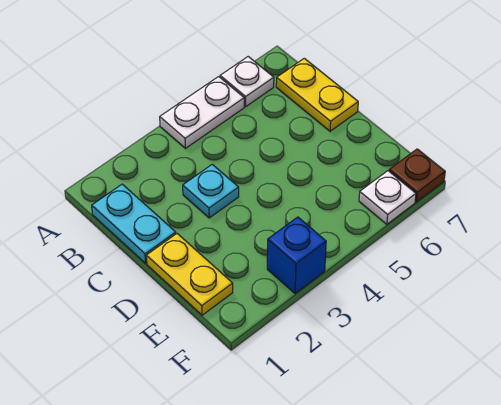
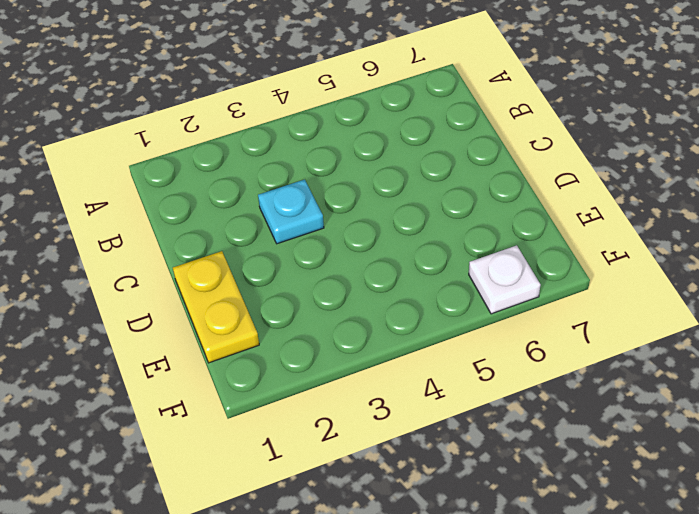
none -> white 1x2 plate [160,77,244,148]
none -> white 1x1 plate [220,57,274,106]

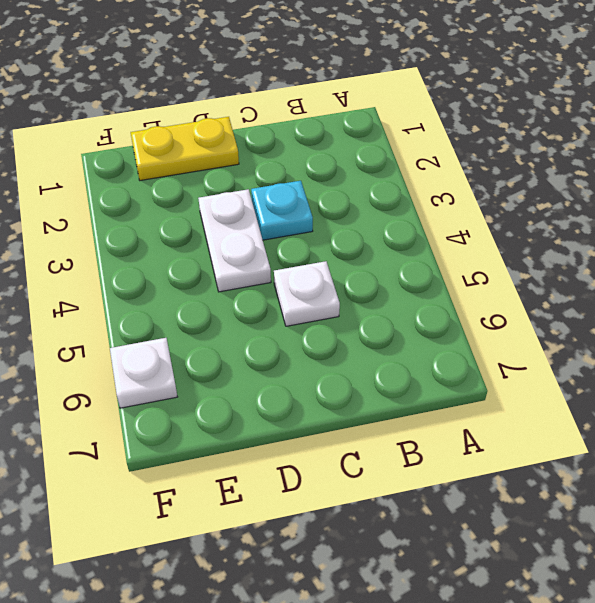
white 1x1 plate [274,261,340,326] -> white 1x1 plate moved to [220,57,274,106]
white 1x2 plate [198,189,271,292] -> white 1x2 plate moved to [160,77,244,148]
none -> cyan 1x2 plate [92,184,176,263]
none -> yellow 1x2 plate [276,58,358,131]

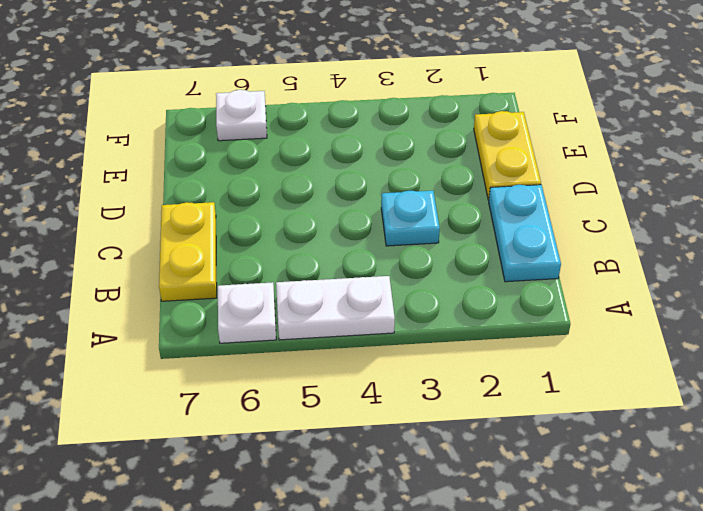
none -> blue 1x1 brick [267,217,326,294]
none -> brown 1x1 plate [389,149,445,202]

